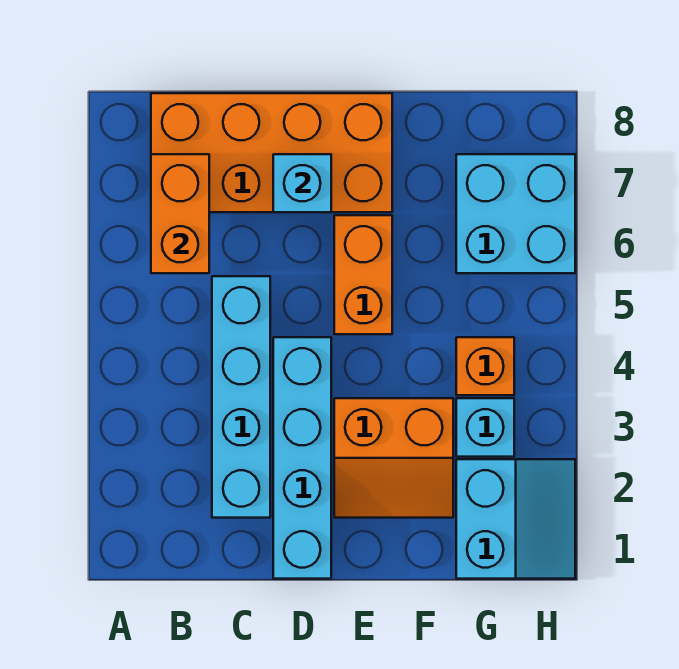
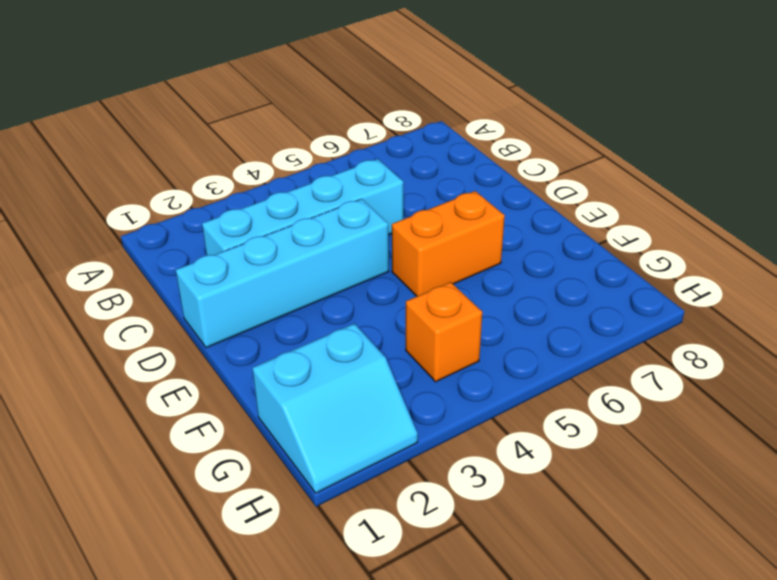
none -> orange 2x4 brick [151,93,392,212]
none -> orange 2x2 slope [334,398,453,518]

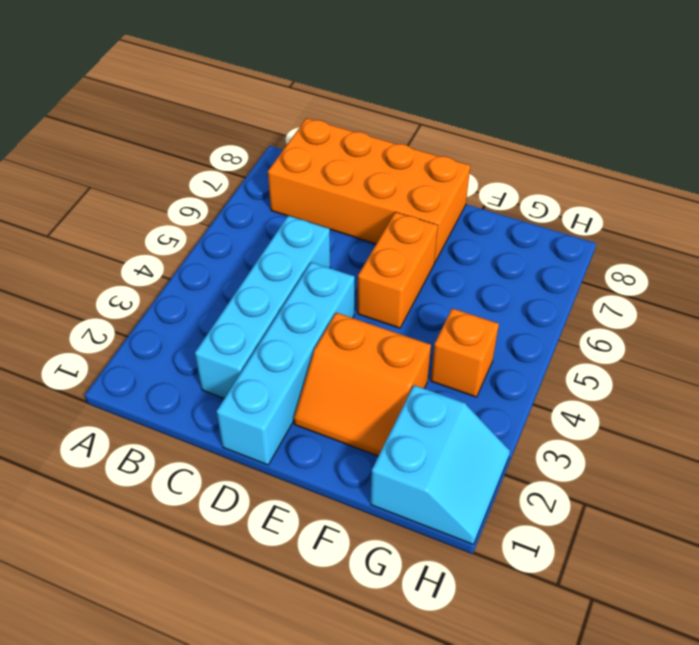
none -> cyan 1x1 brick [456,398,514,457]
none -> cyan 2x2 brick [456,154,575,273]

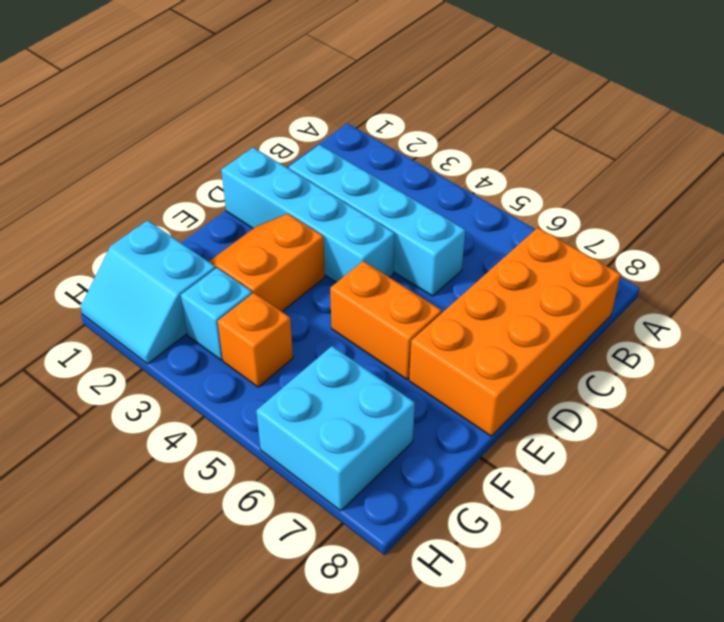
none -> orange 1x2 brick [151,154,209,273]
none -> cyan 1x1 brick [273,154,331,212]

